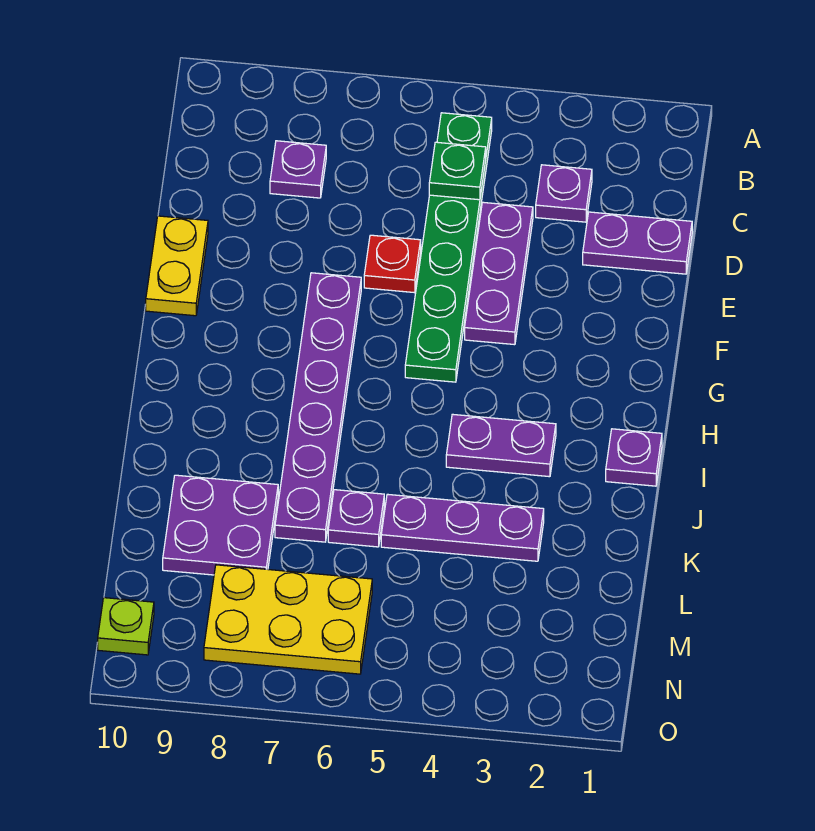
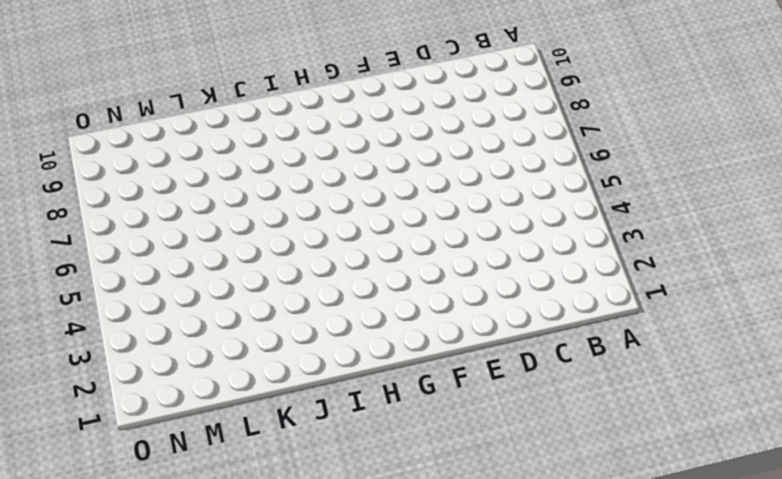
none -> green 1x6 plate [405,113,492,382]
none -> purple 1x1 plate [536,165,592,222]
none -> purple 1x1 plate [270,141,326,198]

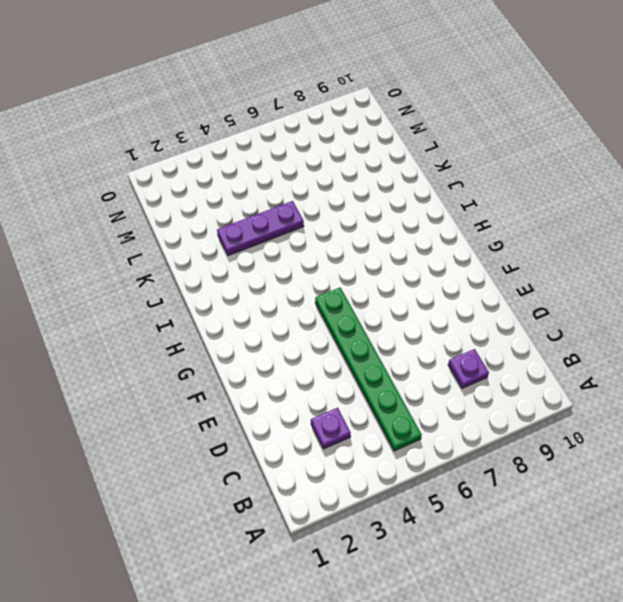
none -> purple 1x2 plate [583,212,692,274]
none -> purple 1x3 plate [465,202,533,345]
none -> red 1x1 plate [364,235,421,293]

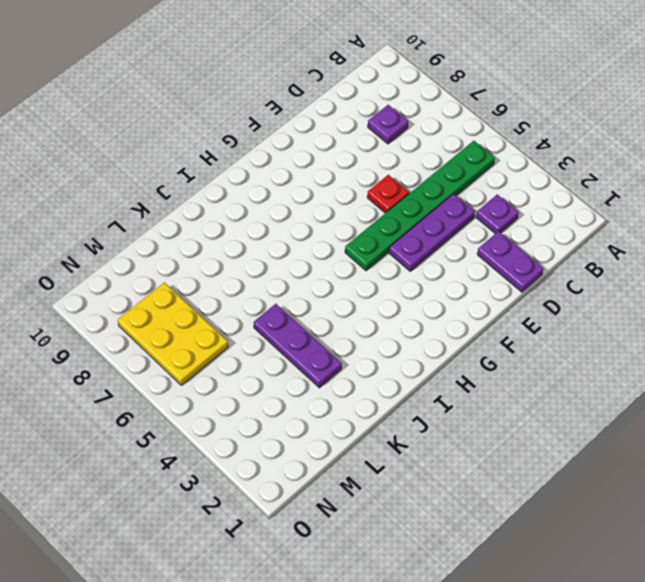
none -> yellow 1x2 plate [146,216,208,316]
none -> purple 1x6 plate [275,273,361,542]
none -> purple 1x1 plate [606,429,662,486]

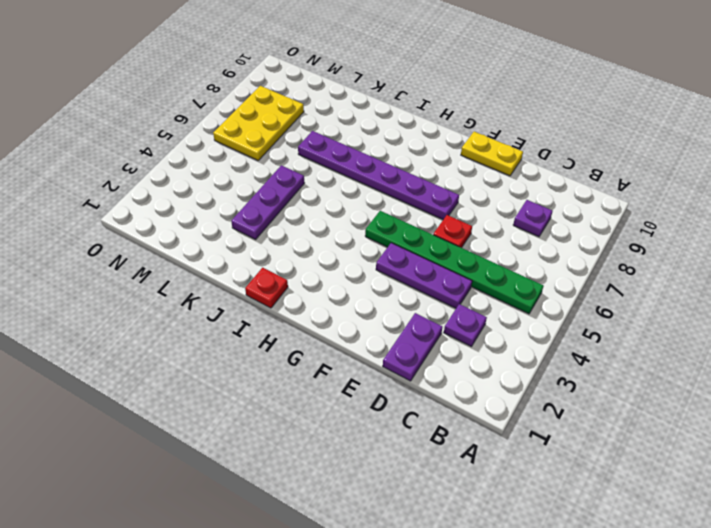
red 1x1 plate [245,268,288,308] -> purple 1x1 plate [606,429,662,486]
none -> purple 1x2 plate [446,414,556,477]
none -> purple 1x1 plate [328,490,384,547]
none -> purple 2x2 plate [163,475,278,575]

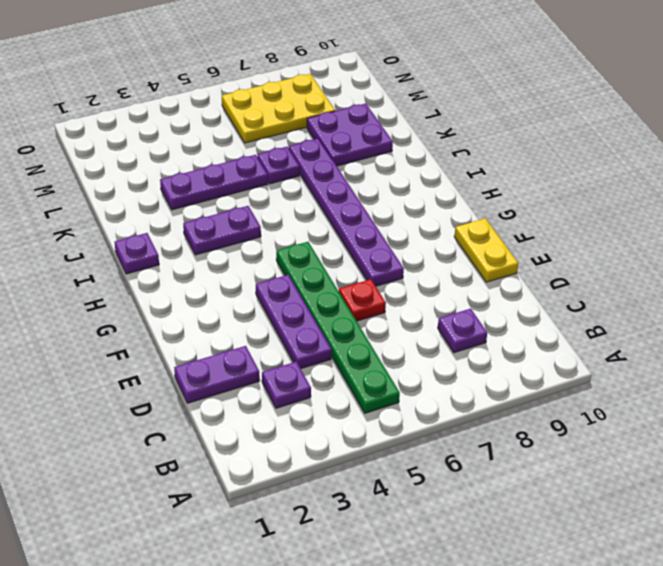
none -> lime 1x1 plate [98,598,154,655]
none -> green 1x1 plate [429,142,486,200]

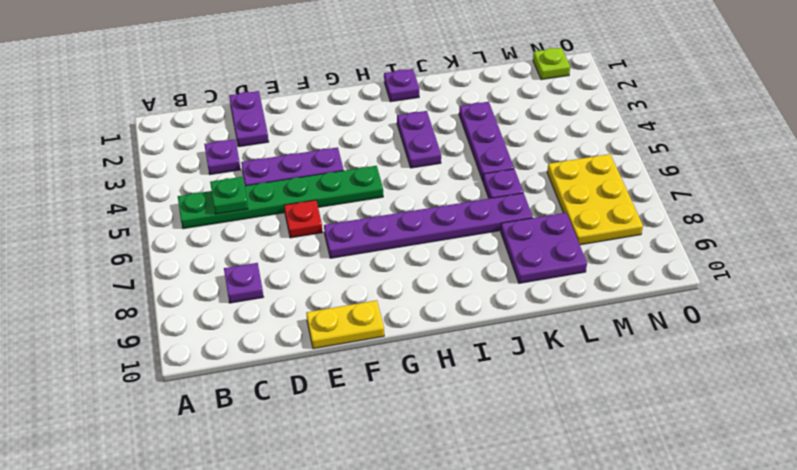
lime 1x1 plate [533,48,570,80] -> lime 1x1 plate moved to [98,598,154,655]

